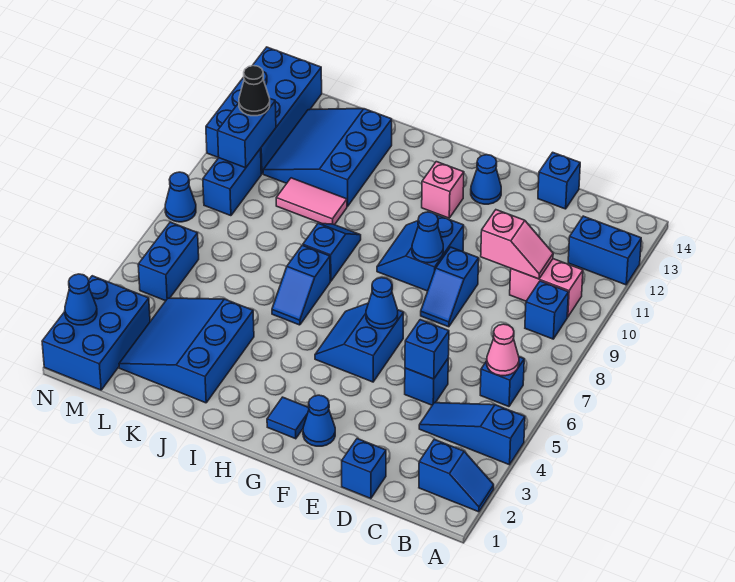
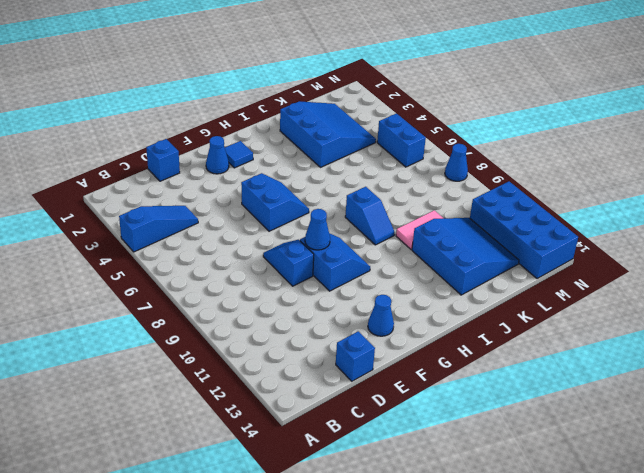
none -> blue 1x2 slope [419,439,494,512]
none -> blue 1x2 brick [568,216,641,285]
none -> blue 1x1 brick [480,357,524,407]
none -> blue 1x1 brick [525,281,569,339]

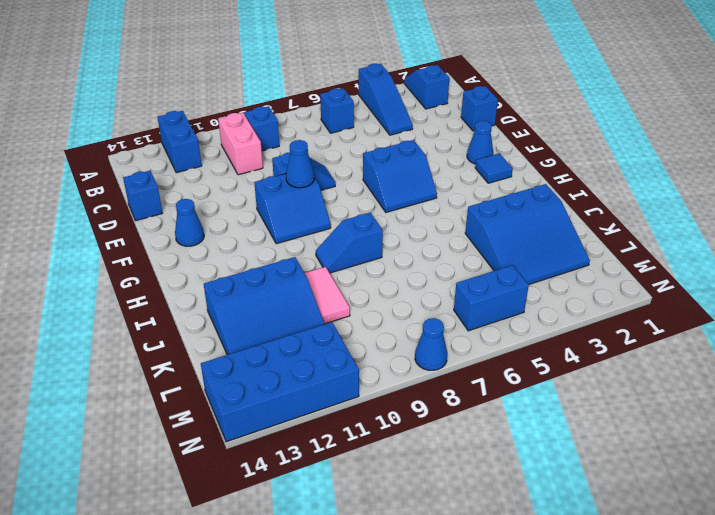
none -> blue 1x1 brick [405,359,448,405]
none -> pink 1x1 brick [422,162,464,218]
none -> blue 1x2 slope [272,245,330,325]
none -> blue 2x3 brick [42,276,150,390]

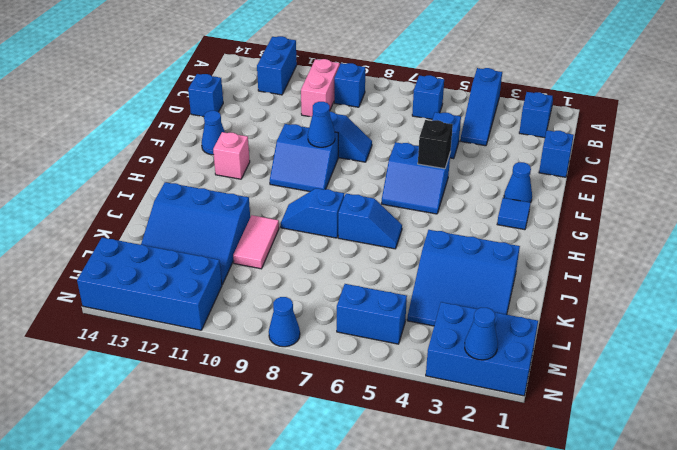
black 1x1 brick [418,120,453,169] -> none
none -> blue 1x2 brick [203,149,261,216]
none -> pink 1x1 cone [487,324,519,376]
none -> pink 1x2 slope [481,210,553,279]
none -> blue 1x1 brick [405,320,449,379]

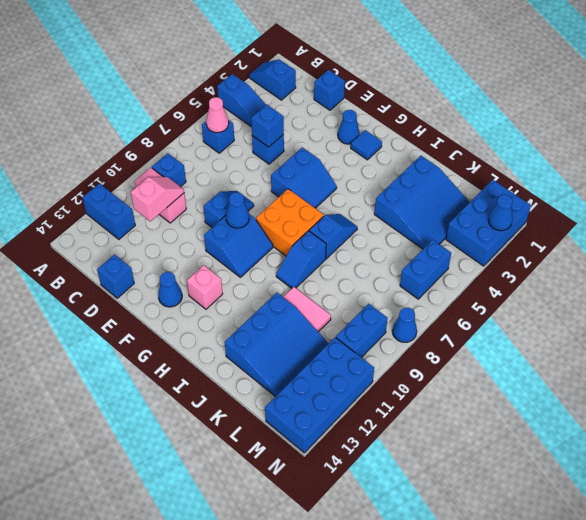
pink 1x2 slope [131,177,184,221] -> pink 1x2 slope turned to [481,210,553,279]
orange 2x2 brick [256,189,324,256] -> none
none -> blue 1x1 cone [366,278,398,329]
none -> blue 1x2 brick [218,99,276,168]
none -> black 1x1 cone [239,66,270,116]

